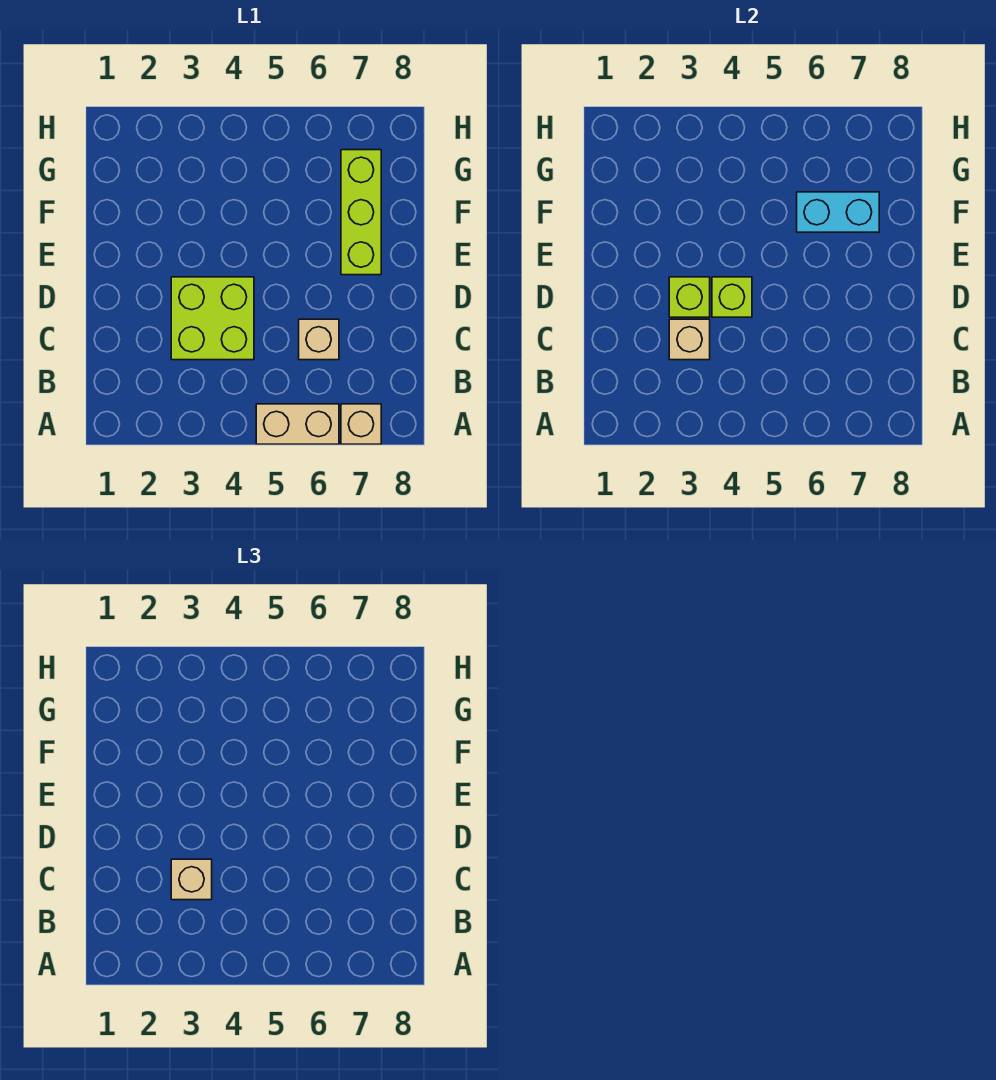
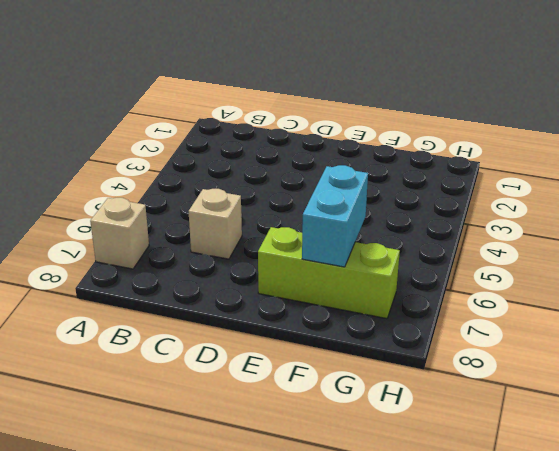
none -> tan 1x2 brick [256,404,339,444]
none -> lime 2x2 brick [171,277,254,360]

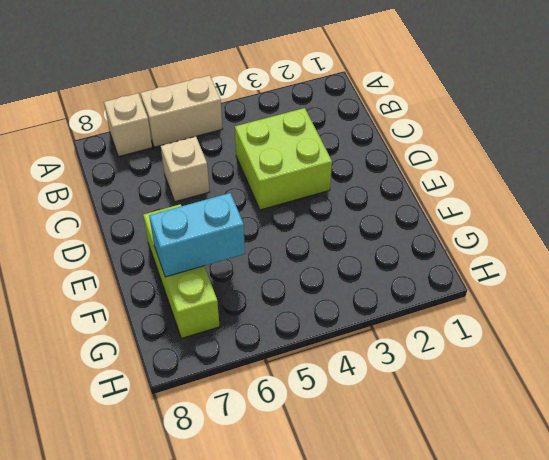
none -> tan 1x1 brick [669,319,710,360]
none -> lime 1x1 brick [669,277,710,317]

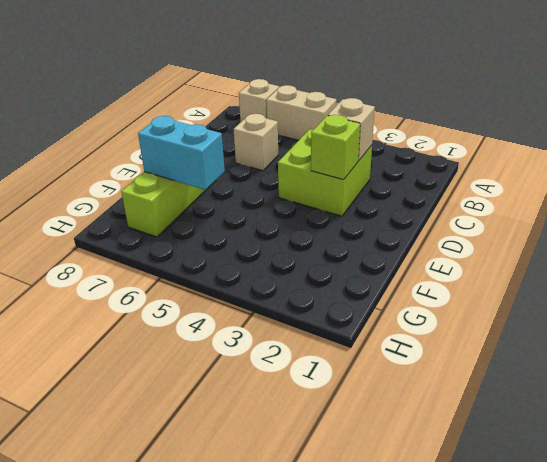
none -> lime 1x1 brick [712,277,752,317]
none -> tan 1x1 brick [171,859,212,900]

